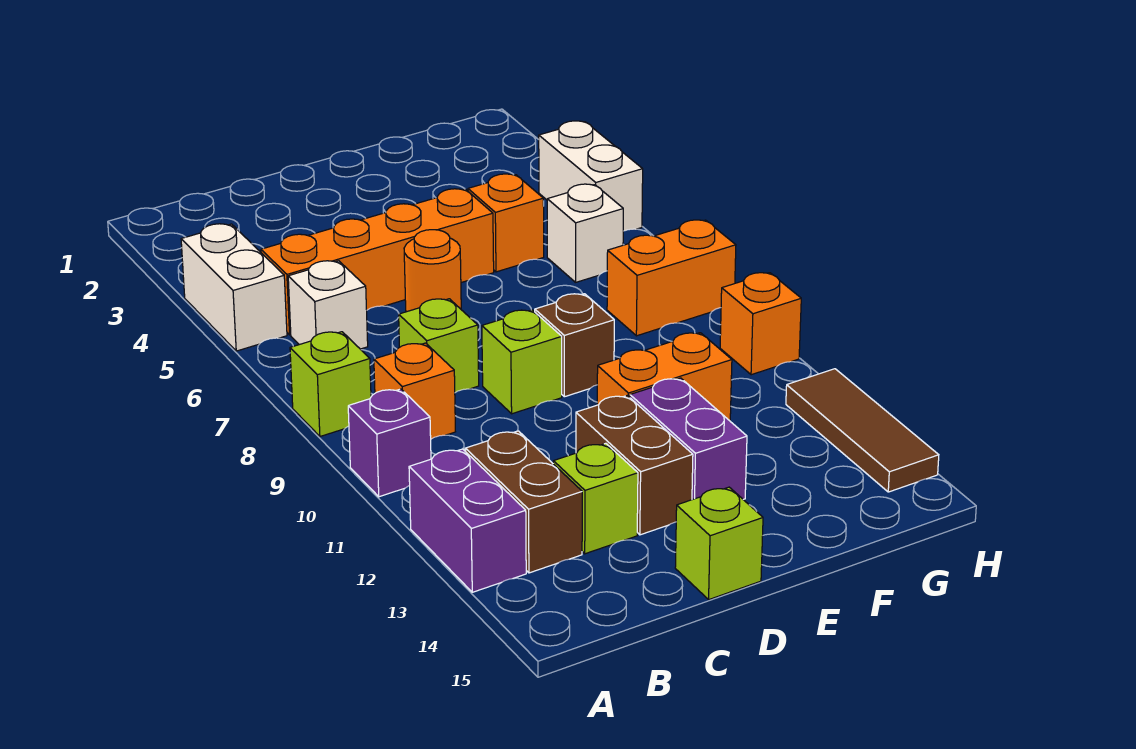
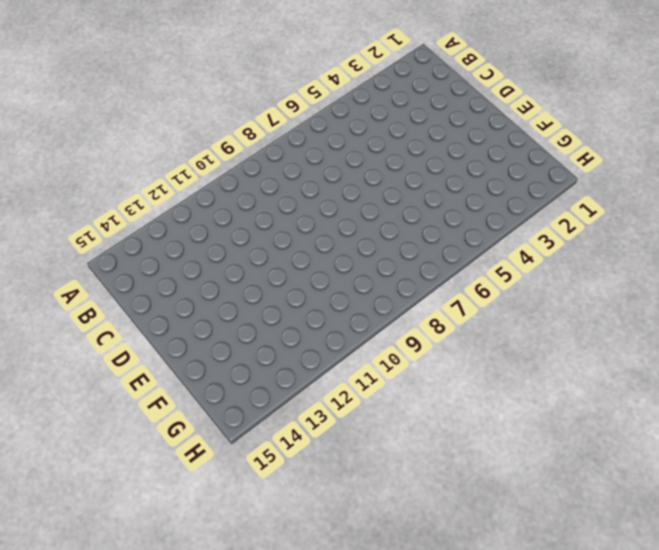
none -> white 1x2 brick [181,224,287,351]
none -> lime 1x1 brick [290,332,371,436]
none -> purple 1x1 brick [348,389,431,497]

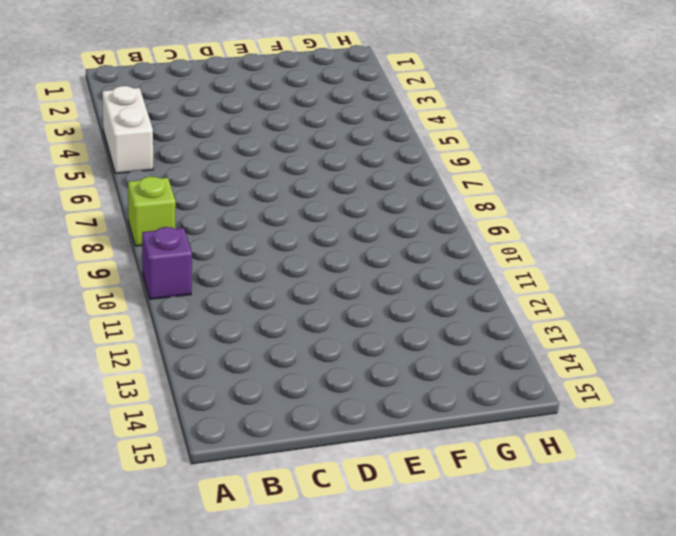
none -> purple 1x2 brick [409,449,526,592]
none -> orange 1x4 brick [261,189,494,335]
none -> white 1x1 brick [288,261,368,349]

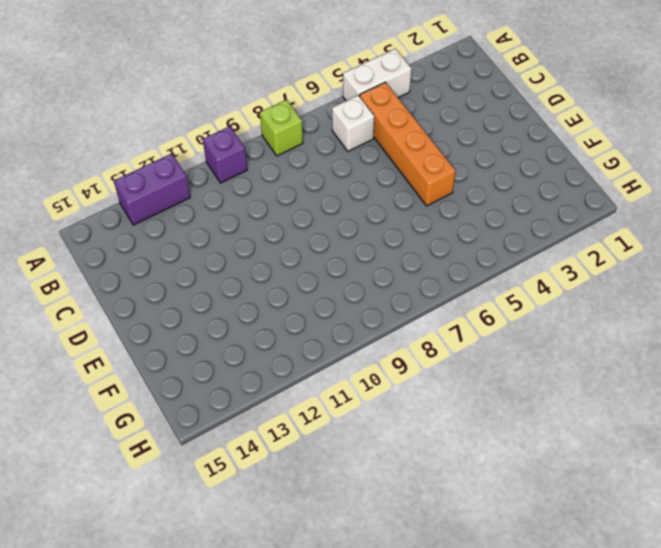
none -> orange 1x1 brick [374,343,455,439]
none -> brown 1x2 brick [465,431,582,573]
none -> lime 1x1 brick [399,299,479,393]

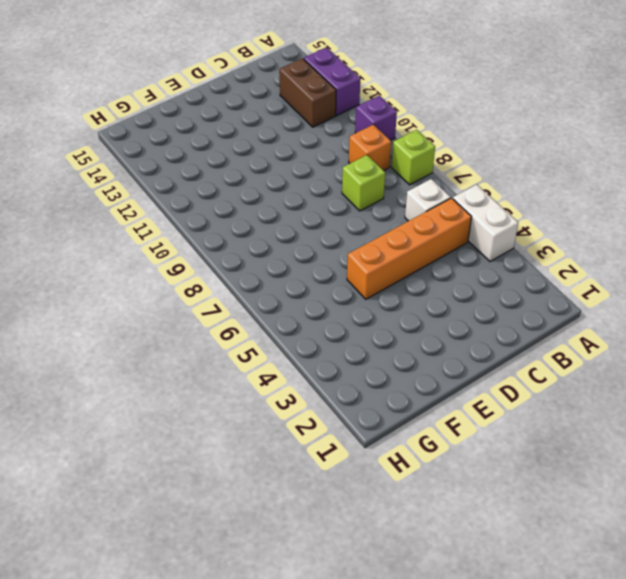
none -> lime 1x1 brick [553,443,638,554]
none -> orange 1x1 round brick [404,230,461,312]
none -> lime 1x1 brick [482,310,562,414]

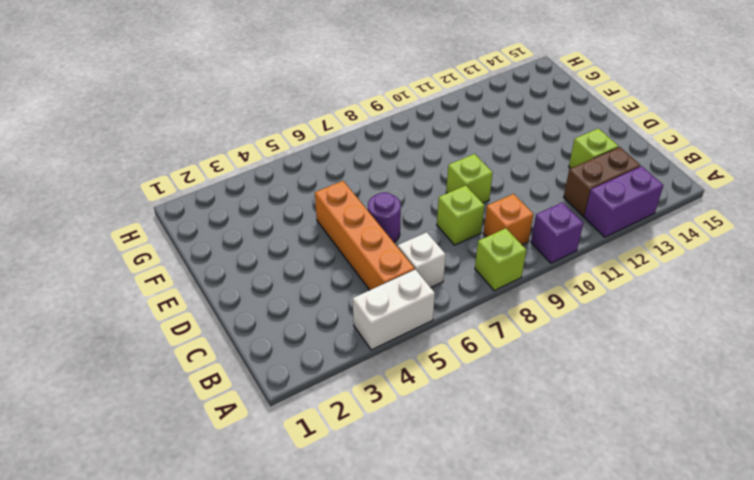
purple 1x1 round brick [368,192,401,242] -> orange 1x1 round brick [404,230,461,312]
none -> brown 1x2 brick [576,396,693,535]
none -> lime 1x1 brick [675,487,763,599]
none -> brown 1x1 brick [535,294,614,397]

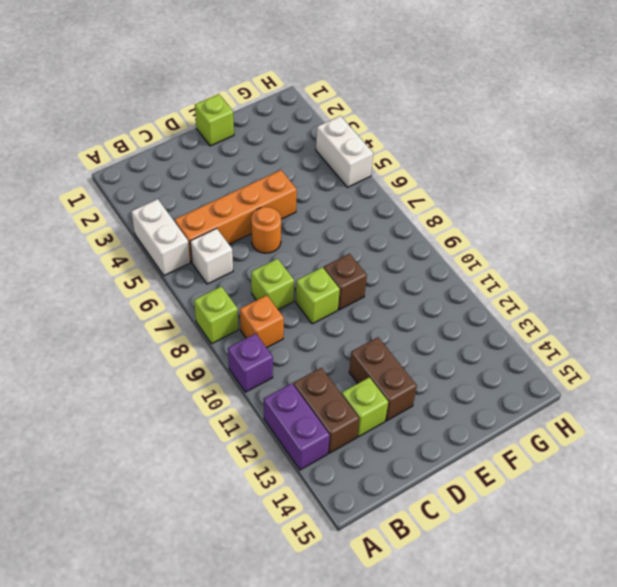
lime 1x1 brick [195,94,234,146] -> lime 1x1 brick moved to [675,487,763,599]
none -> orange 1x2 brick [597,333,732,421]
none -> purple 1x2 brick [630,378,747,500]
none -> orange 1x1 brick [468,174,544,272]

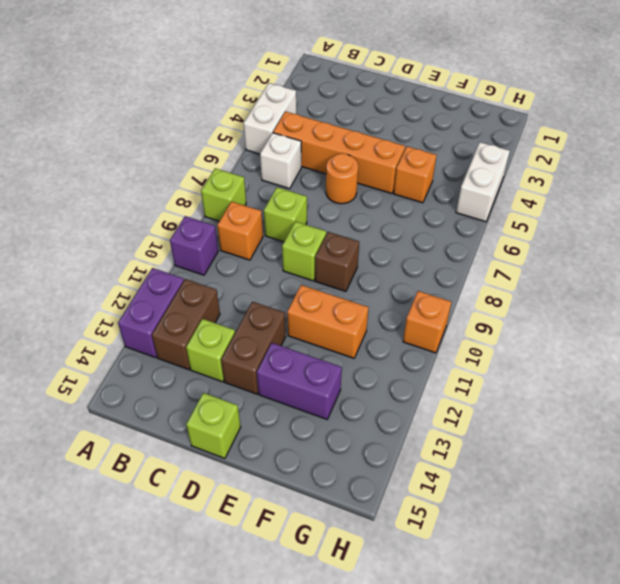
purple 1x2 brick [257,343,342,419] -> purple 1x2 brick turned to [630,378,747,500]
none -> white 1x1 brick [547,184,623,282]
none -> orange 1x2 brick [607,220,736,336]
none -> brown 1x3 tile [786,369,939,492]

